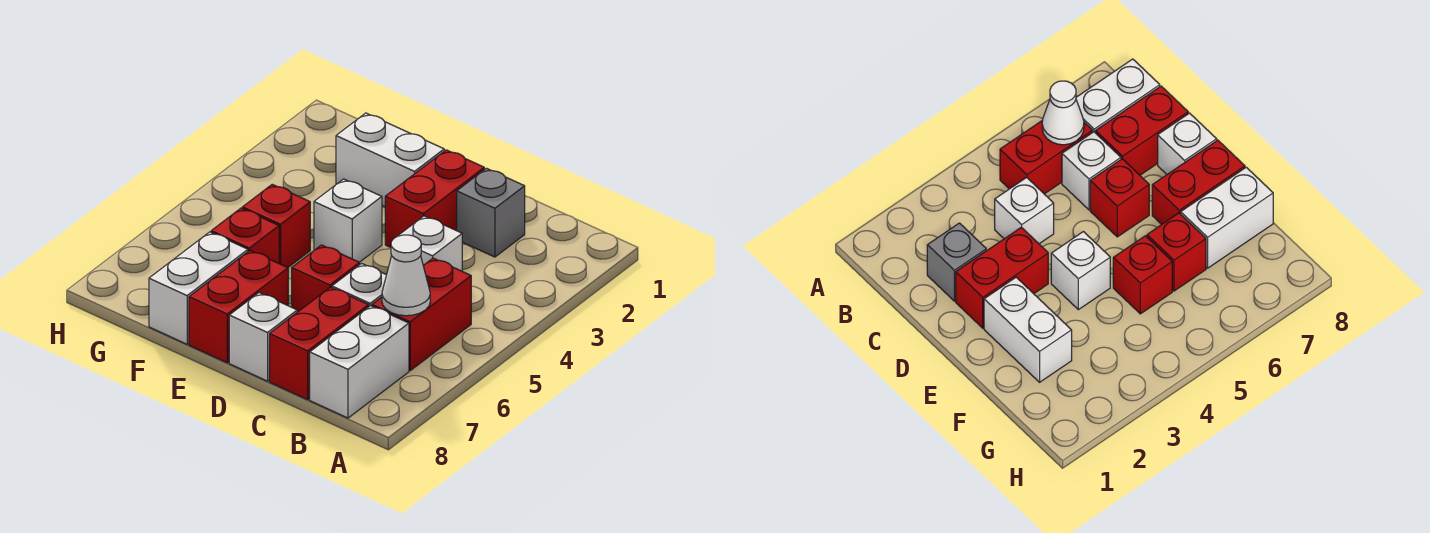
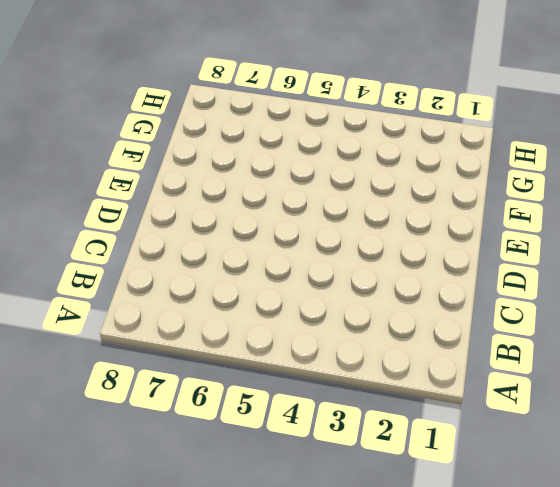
none -> red 1x2 brick [372,258,471,370]
none -> white 1x2 brick [310,306,409,418]
none -> grey 1x1 brick [457,168,525,257]

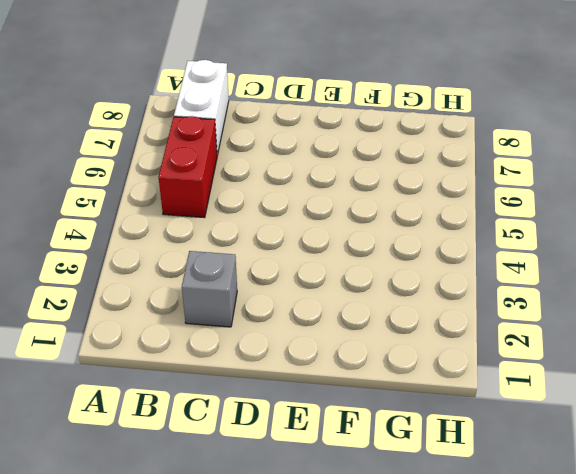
none -> white 1x1 brick [397,216,462,271]
none -> white 1x1 brick [332,263,386,306]
none -> red 1x2 brick [270,287,369,400]

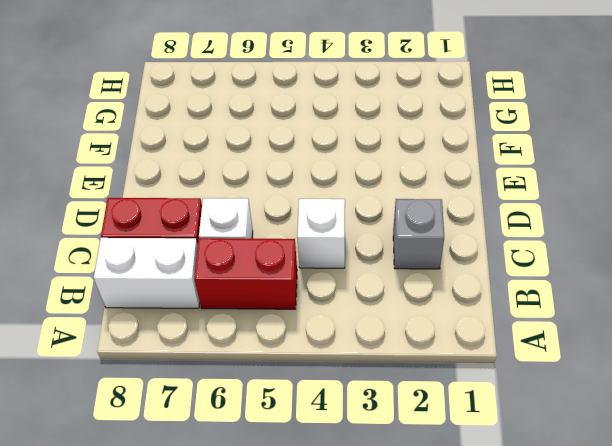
none -> red 1x2 brick [385,150,484,247]
none -> red 1x1 brick [292,245,360,312]
none -> white 1x1 brick [229,293,297,381]

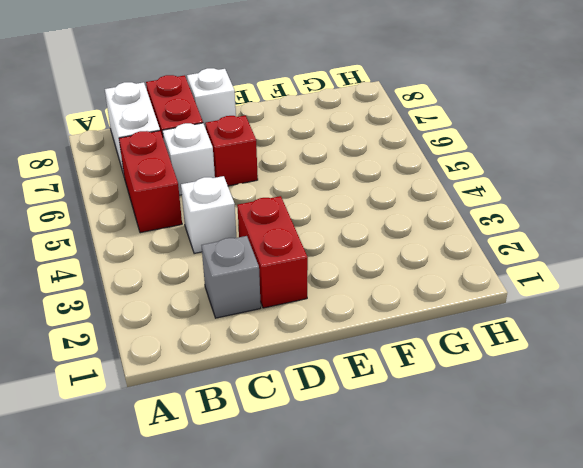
none -> white 1x2 brick [336,113,444,207]
none -> white 1x1 brick [314,179,382,262]
none -> red 1x2 brick [189,250,288,363]

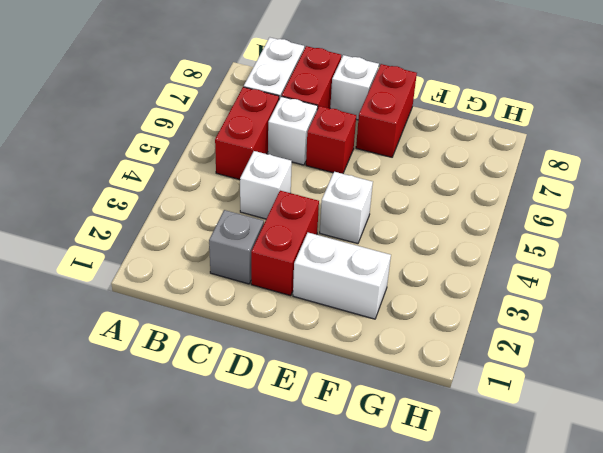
none -> red 1x1 brick [242,184,310,267]
none -> red 1x1 brick [211,208,279,263]
none -> white 1x2 brick [149,232,248,344]

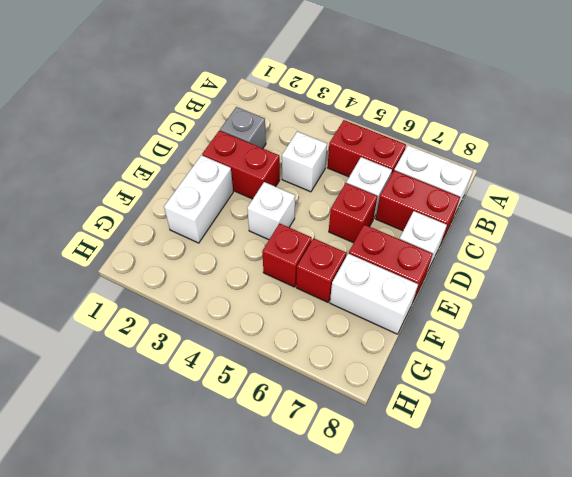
none -> white 1x1 cone [382,235,430,316]

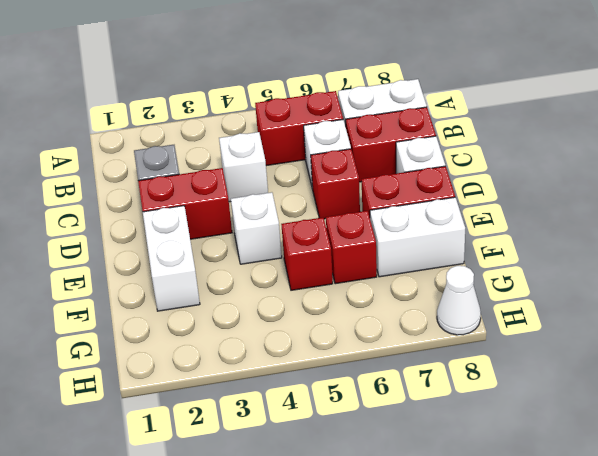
white 1x1 cone [437,266,481,335] -> white 1x1 cone moved to [382,235,430,316]

